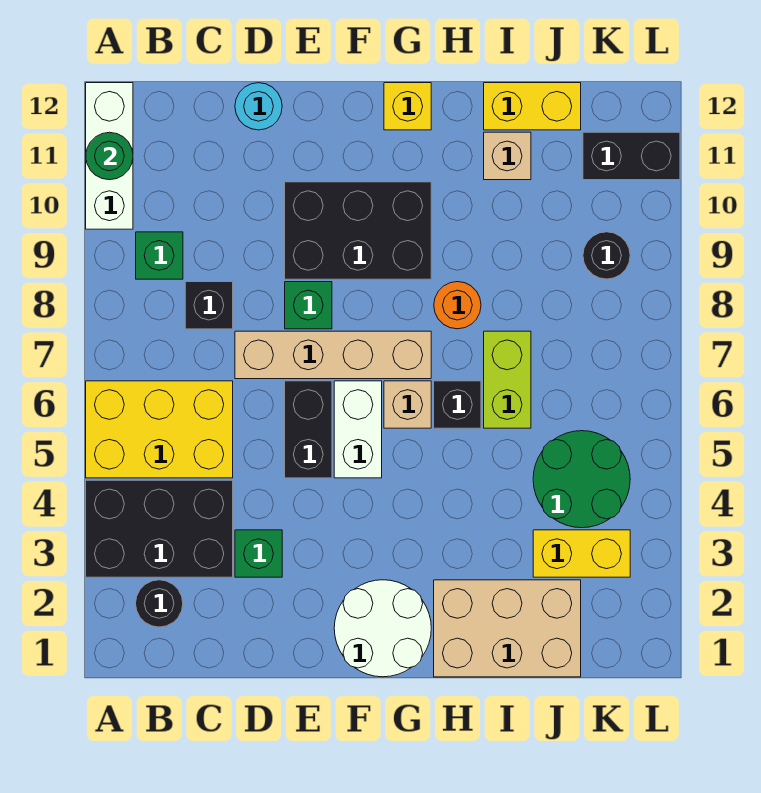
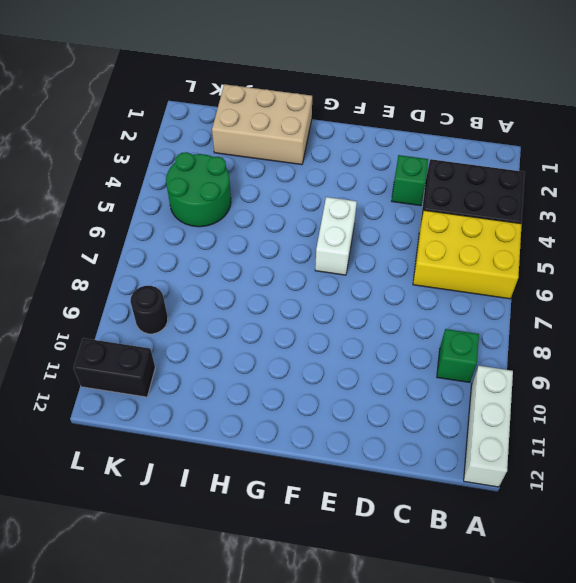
none -> black 1x1 round brick [136,580,183,627]
none -> black 1x1 brick [185,282,233,329]
none -> tan 1x4 brick [235,331,431,379]

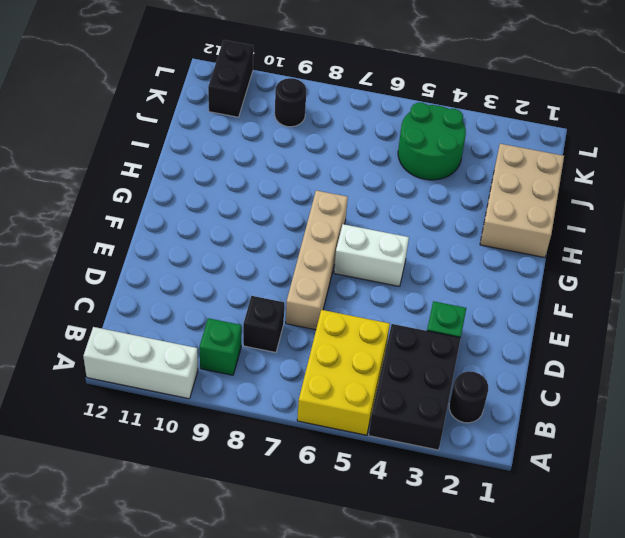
none -> cyan 1x1 round brick [235,83,282,130]
none -> black 1x2 brick [285,381,332,478]
none -> green 1x1 brick [285,282,332,329]

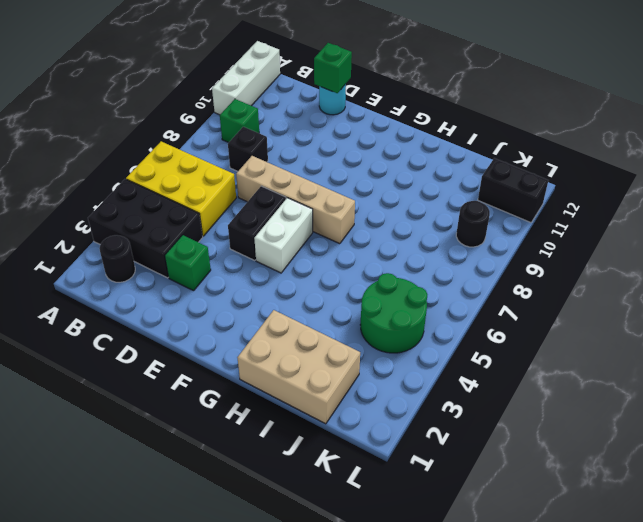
green 1x1 brick [314,43,352,93] -> green 1x1 brick moved to [285,282,332,329]
none -> black 2x3 brick [285,182,431,279]
none -> white 2x2 round brick [334,580,431,677]
none -> tan 1x1 brick [384,381,431,428]

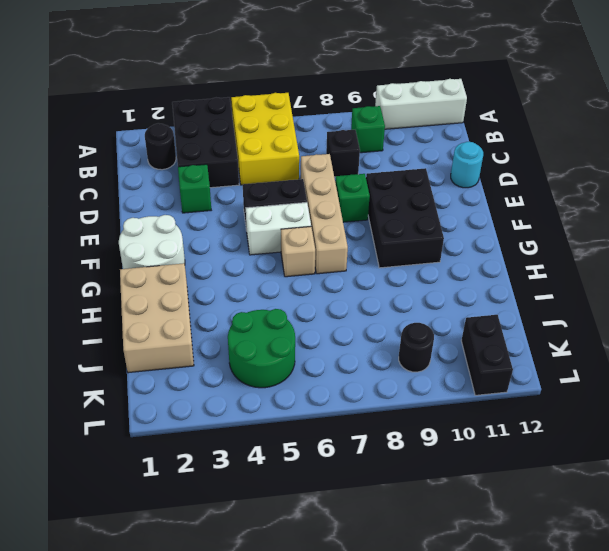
none -> yellow 1x1 brick [384,83,431,130]
none -> black 1x1 brick [434,381,481,428]
none -> orange 1x1 round brick [434,282,481,329]

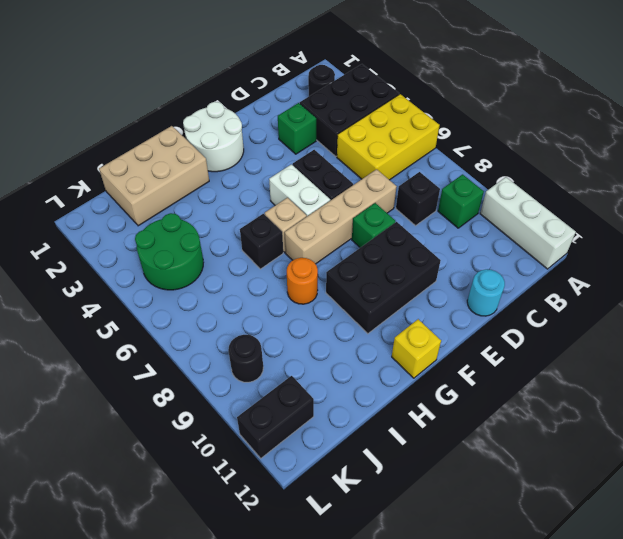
none -> lime 1x2 brick [484,331,531,428]
none -> tan 1x1 brick [484,132,531,180]
none -> yellow 1x2 brick [484,83,581,130]

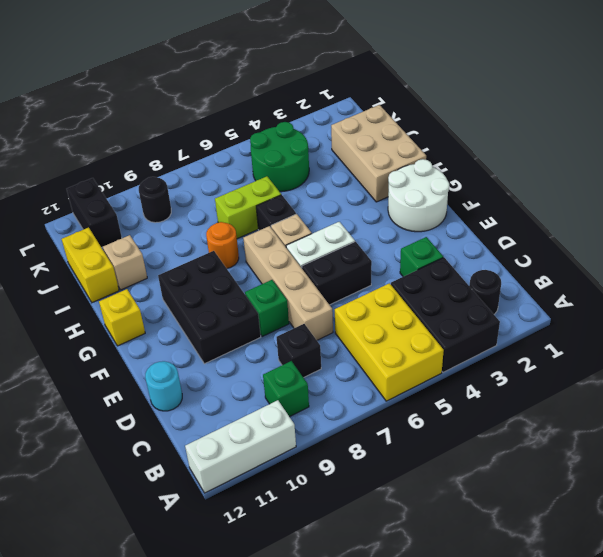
none -> yellow 1x2 brick [533,530,630,577]
none -> green 1x1 round brick [86,132,133,180]

